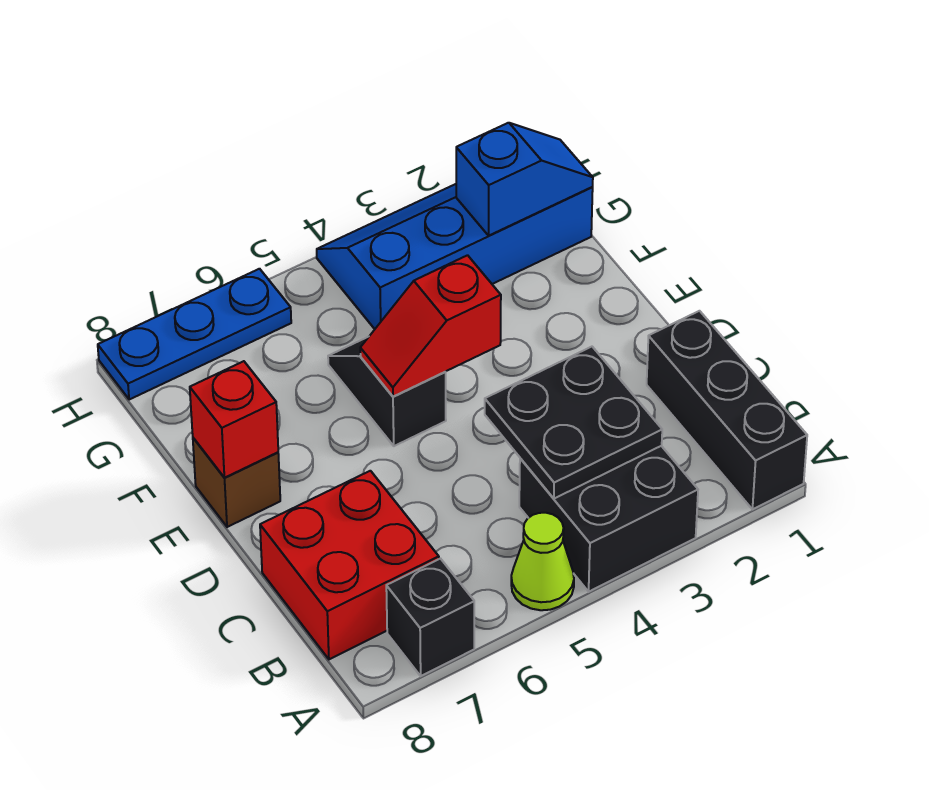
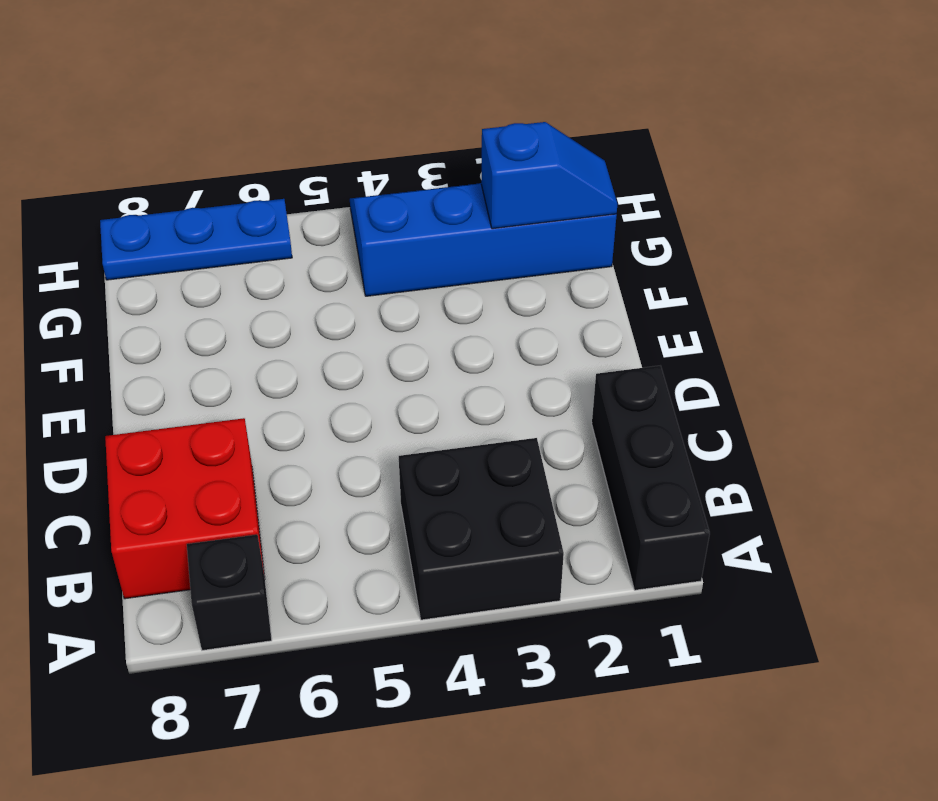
none -> lime 1x1 cone [511,513,574,610]
none -> black 1x2 slope [328,337,446,446]
none -> brown 1x1 brick [193,438,280,527]

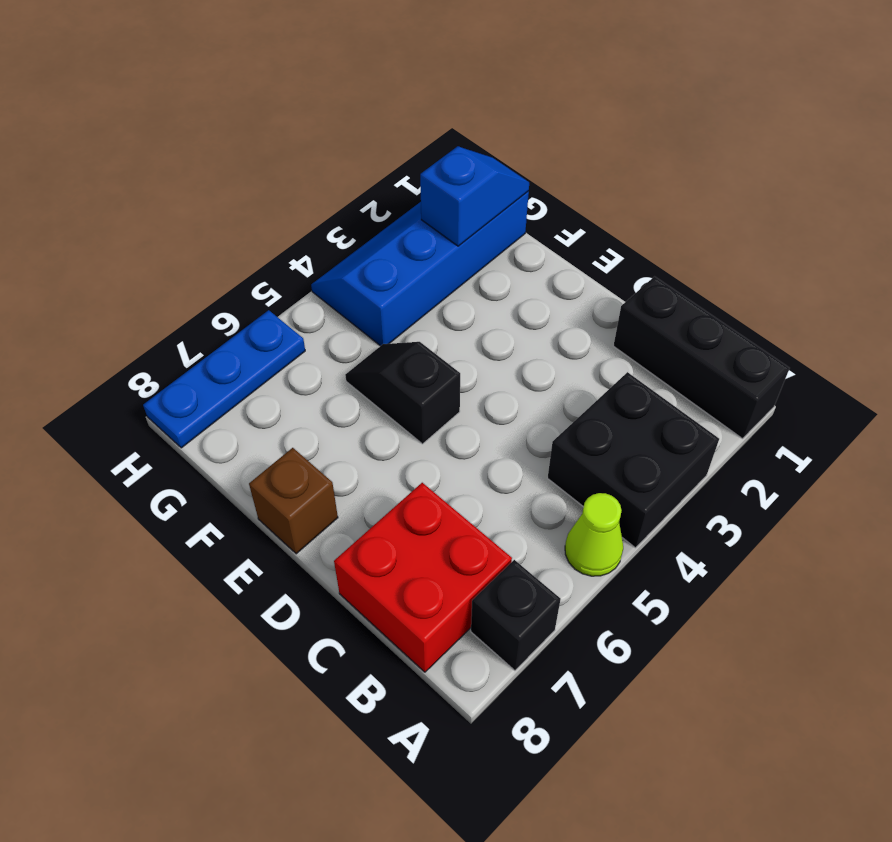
none -> black 2x2 plate [485,347,662,499]
none -> red 1x2 slope [360,255,501,397]
none -> red 1x1 brick [190,361,278,478]

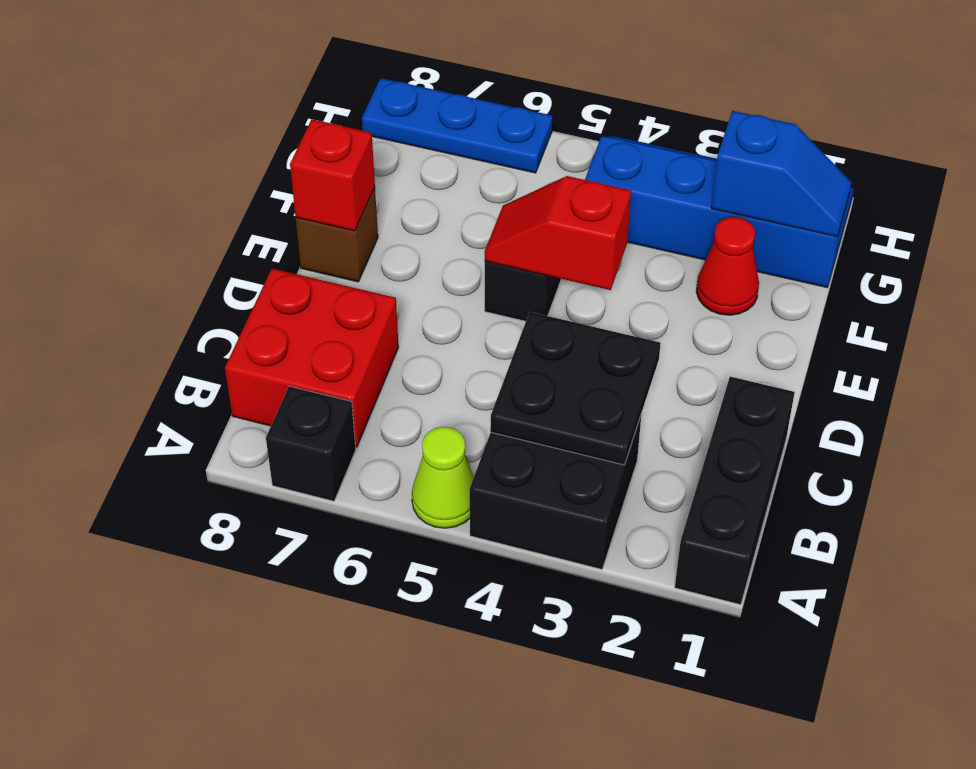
red 1x1 cone [696,217,759,315] -> none

